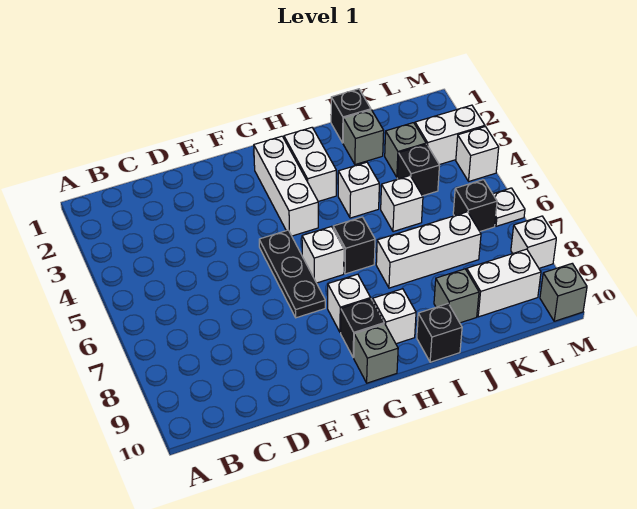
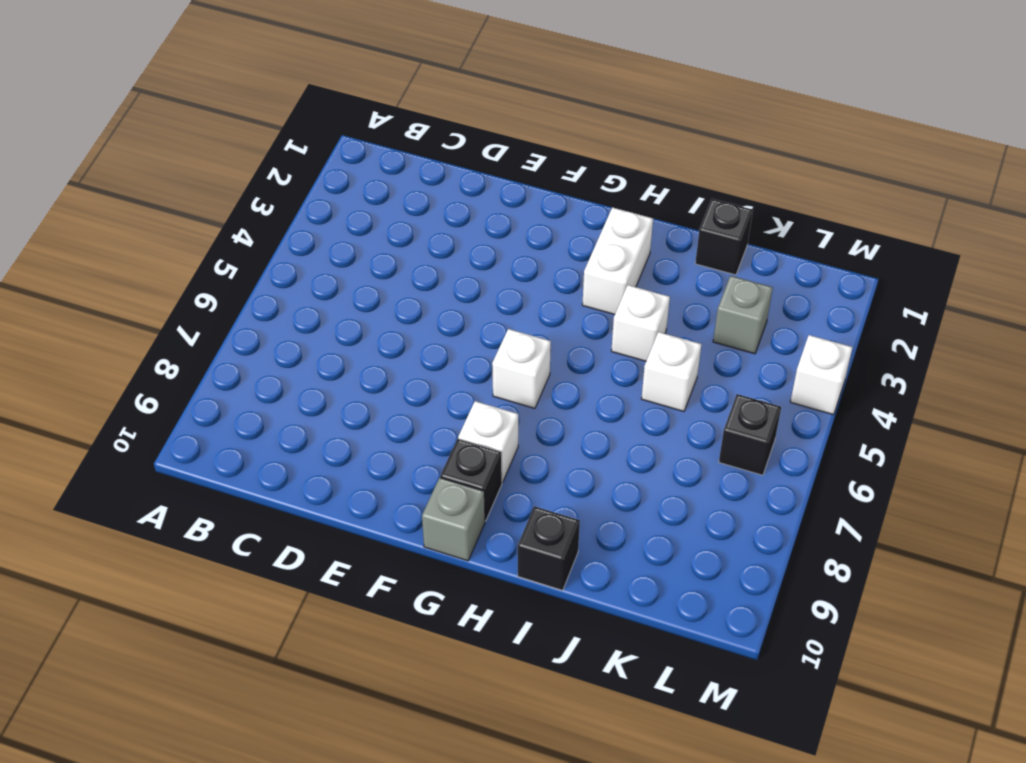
none -> black 1x3 plate [259,230,325,318]
none -> white 1x3 brick [254,136,318,236]
none -> black 1x1 brick [333,217,375,274]

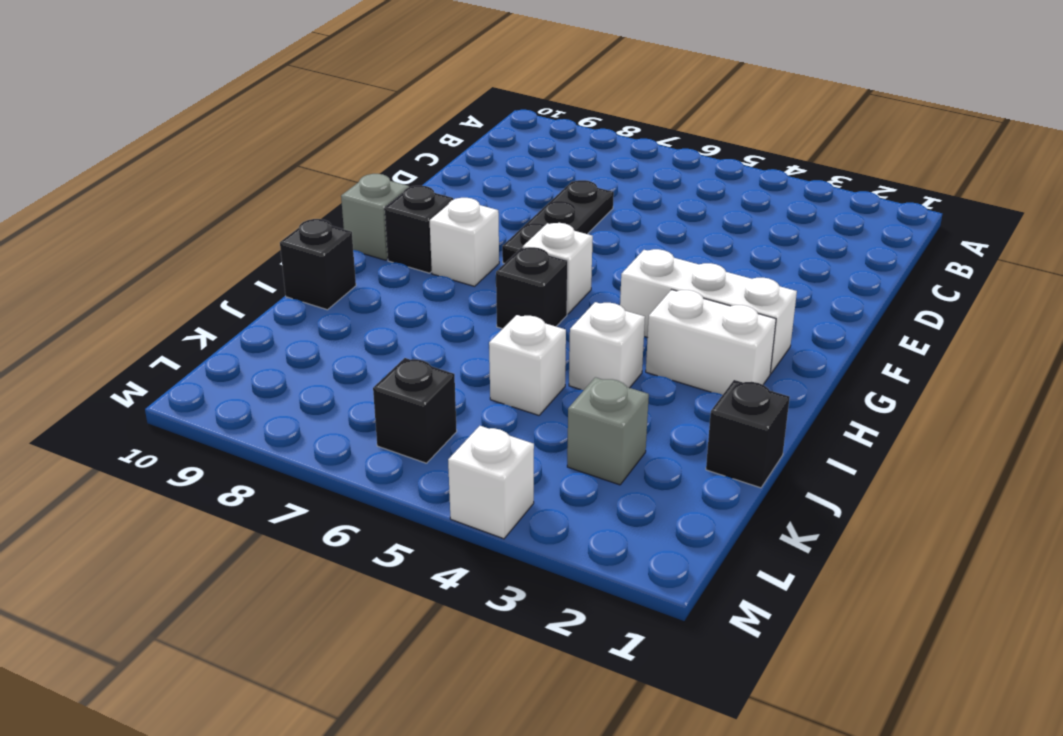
black 1x3 plate [502,180,614,264] -> black 1x3 plate turned to [259,230,325,318]
none -> white 1x1 brick [373,289,416,344]
none -> white 1x3 brick [376,212,481,288]
none -> grey 1x1 brick [343,110,384,165]

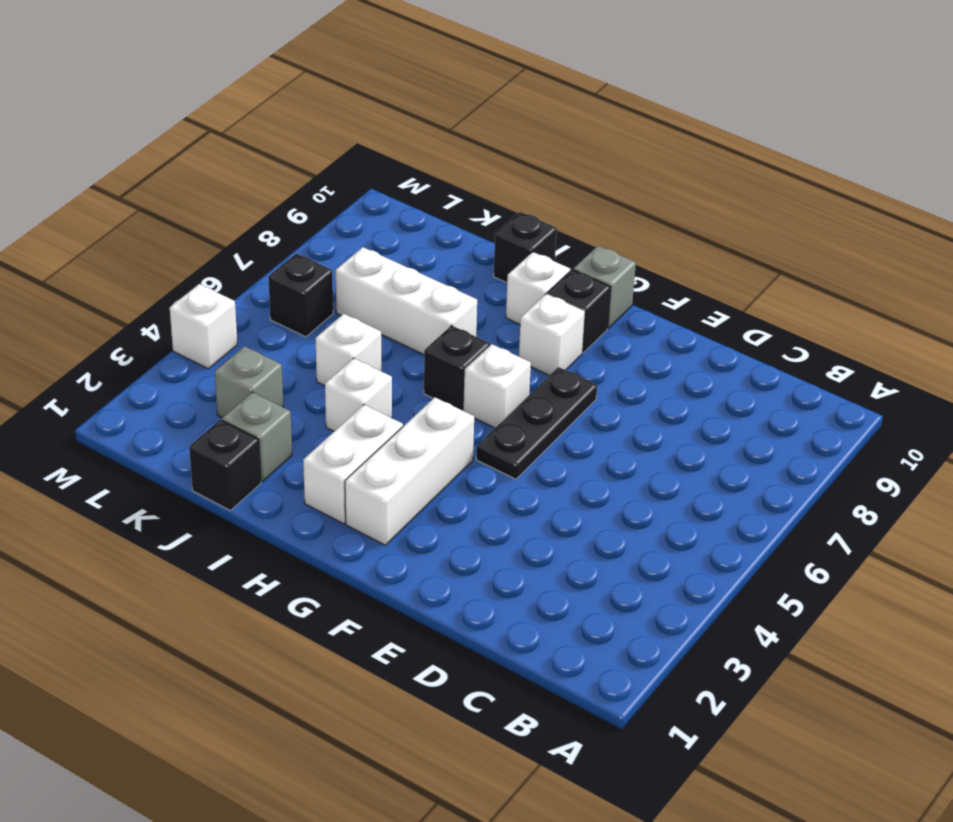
none -> grey 1x1 brick [434,269,479,323]
none -> black 1x1 brick [397,144,439,196]
none -> white 1x2 brick [467,249,541,317]

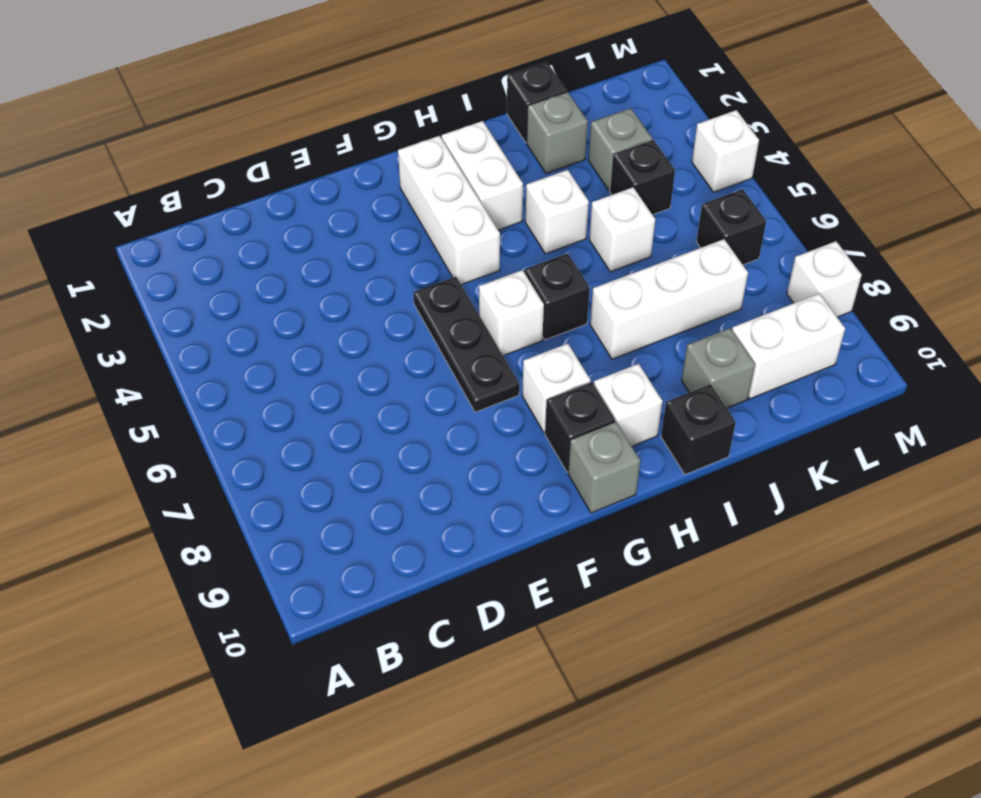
none -> white 1x2 brick [415,105,485,165]
none -> white 1x1 plate [493,188,525,226]
none -> grey 1x1 brick [540,264,587,321]

